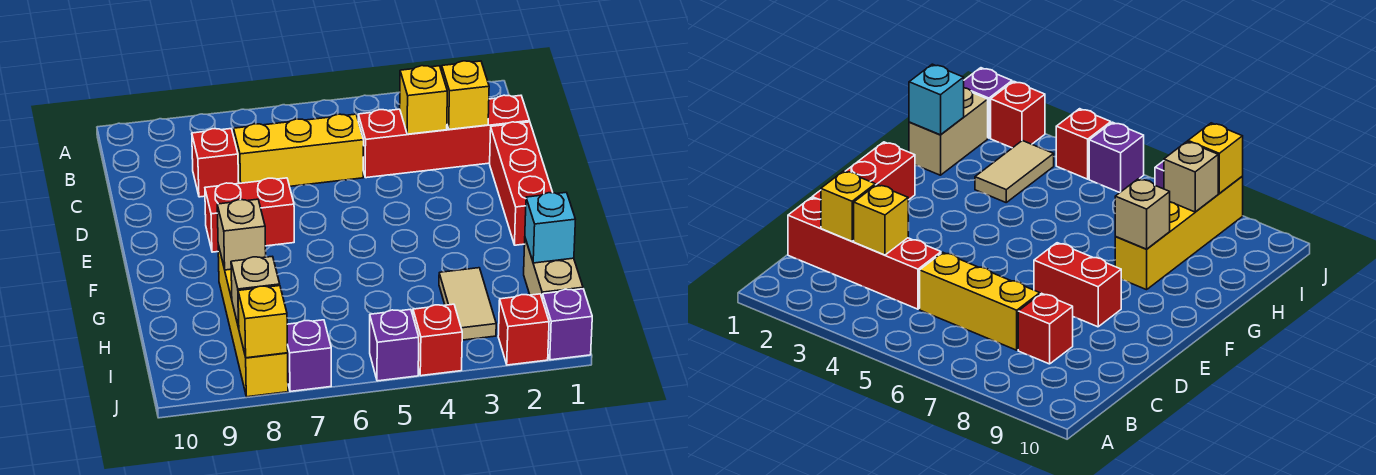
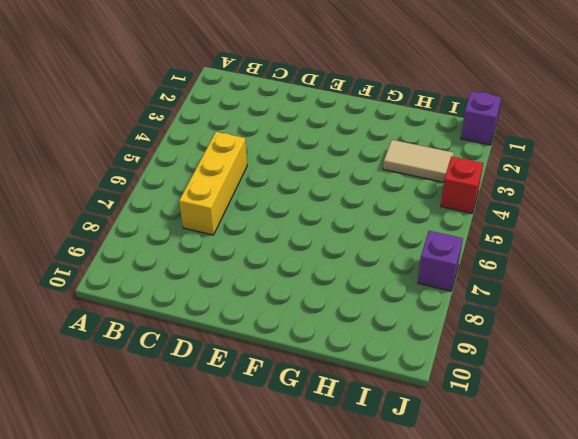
none -> red 1x4 brick [358,95,530,178]
none -> red 1x1 brick [192,129,239,197]
none -> red 1x3 brick [490,122,553,245]

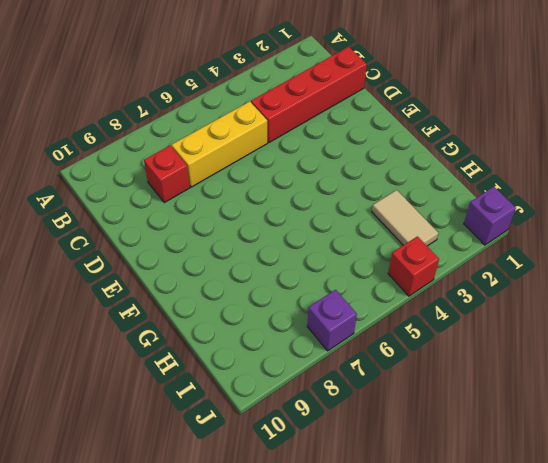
none -> red 1x3 brick [490,122,553,245]
none -> red 1x2 brick [205,178,294,252]
none -> yellow 1x4 brick [218,245,288,397]

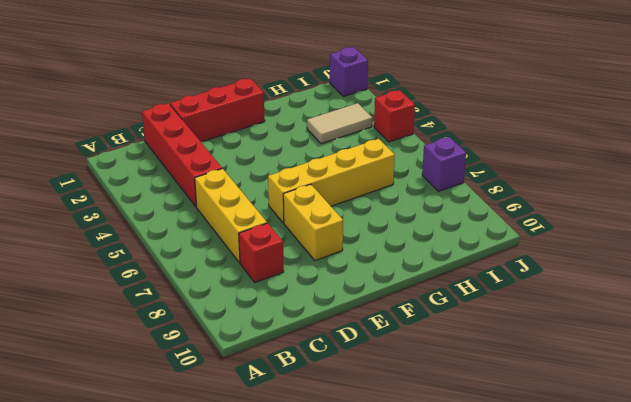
yellow 1x4 brick [268,139,395,223] -> yellow 1x4 brick moved to [218,245,288,397]
yellow 1x2 brick [283,184,343,261] -> red 1x2 brick [205,178,294,252]
none -> tan 1x2 brick [524,239,583,297]
none -> red 1x1 brick [498,294,549,365]
none -> purple 1x1 brick [370,309,419,381]

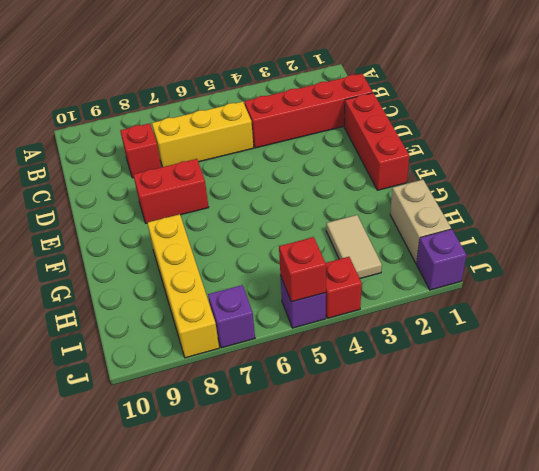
red 1x1 brick [279,237,326,302] -> red 1x1 brick moved to [498,294,549,365]
none -> yellow 1x1 brick [442,61,489,129]
none -> yellow 1x1 brick [400,66,447,134]
none -> tan 1x1 brick [217,199,266,270]

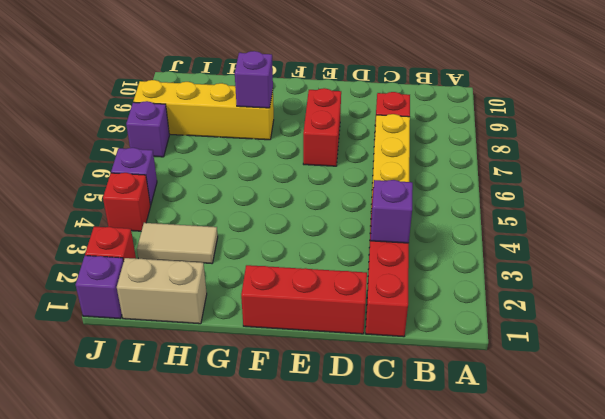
purple 1x1 brick [371,180,413,243] -> yellow 1x1 brick [400,66,447,134]
purple 1x1 brick [235,51,273,108] -> tan 1x1 brick [217,199,266,270]
none -> yellow 1x1 brick [442,61,489,129]
none -> cyan 1x1 brick [525,192,575,263]
none -> tan 1x1 brick [231,256,280,328]

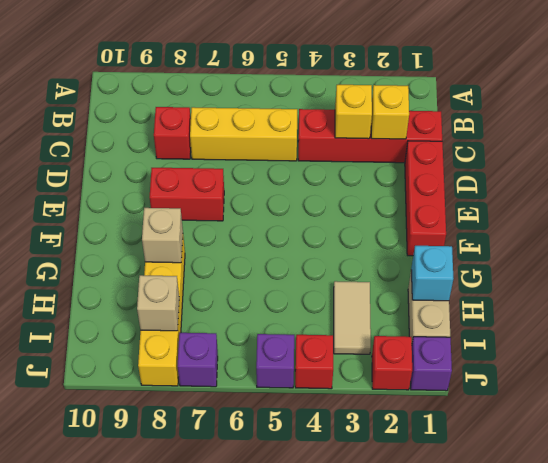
none -> yellow 1x1 brick [238,286,288,358]

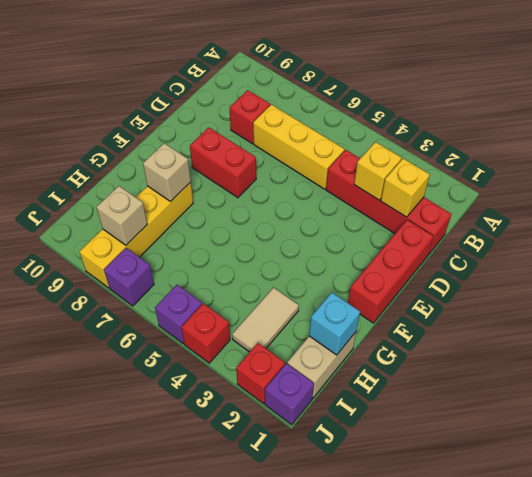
none -> yellow 1x1 brick [238,286,288,358]

